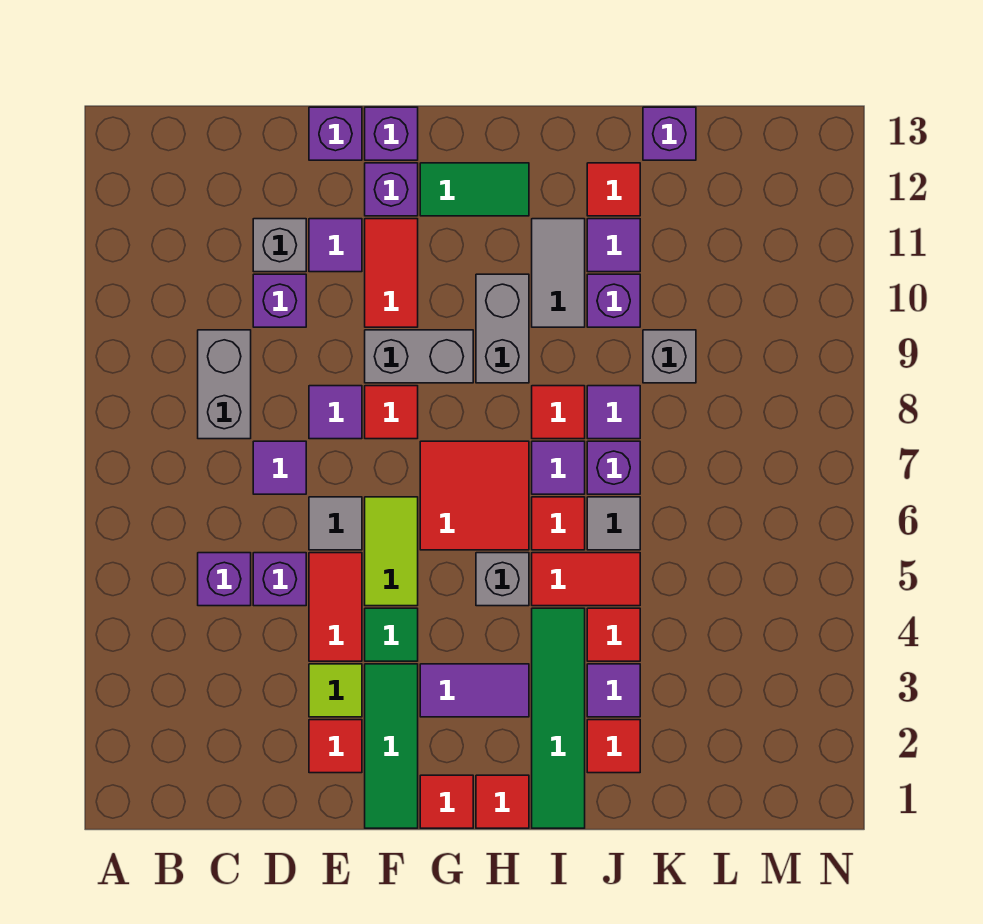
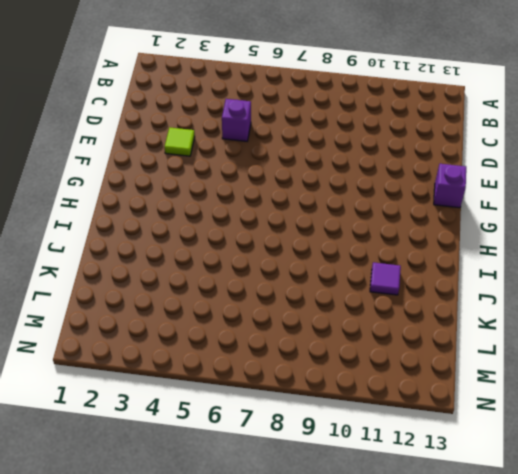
none -> purple 1x1 brick [198,553,251,606]
none -> grey 1x2 brick [198,330,251,439]
none -> purple 1x1 tile [253,441,306,494]
none -> purple 1x1 brick [253,274,306,327]

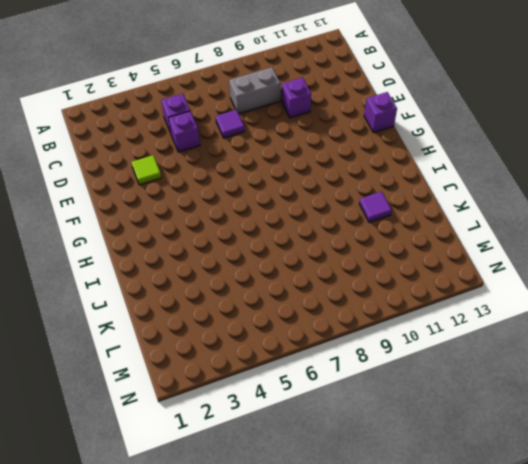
none -> grey 1x1 brick [253,219,306,272]
none -> red 1x1 tile [309,720,362,773]
none -> red 1x2 tile [309,553,362,661]
none -> grey 1x1 tile [309,497,362,550]

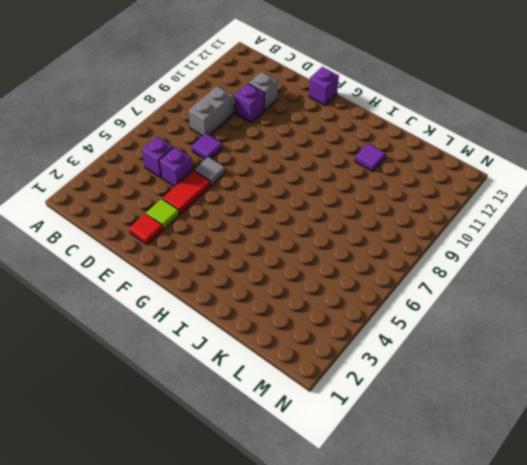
none -> purple 1x1 tile [309,386,362,439]
none -> purple 1x1 tile [309,219,362,272]
none -> purple 1x1 brick [309,107,362,160]
none -> green 1x3 tile [365,664,418,828]

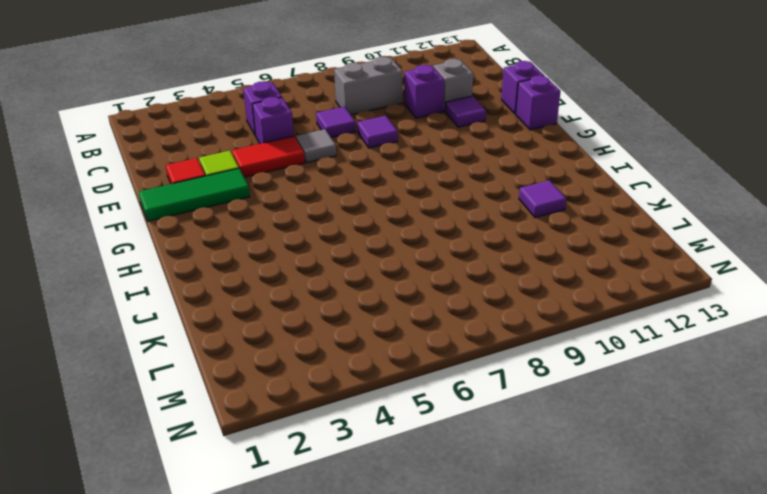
none -> green 1x1 tile [365,608,418,661]
none -> lime 1x2 tile [365,497,418,606]
none -> red 1x1 tile [365,386,418,439]
none -> grey 1x2 brick [365,330,473,383]

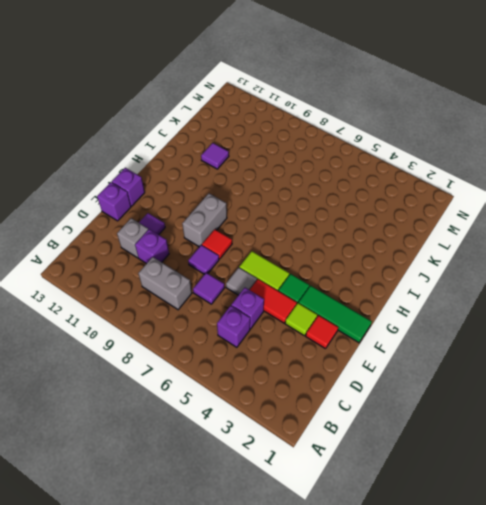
none -> red 1x2 tile [365,219,418,327]
none -> purple 1x1 brick [365,163,418,216]
none -> red 1x1 tile [420,775,473,828]
none -> purple 1x2 tile [420,664,529,717]

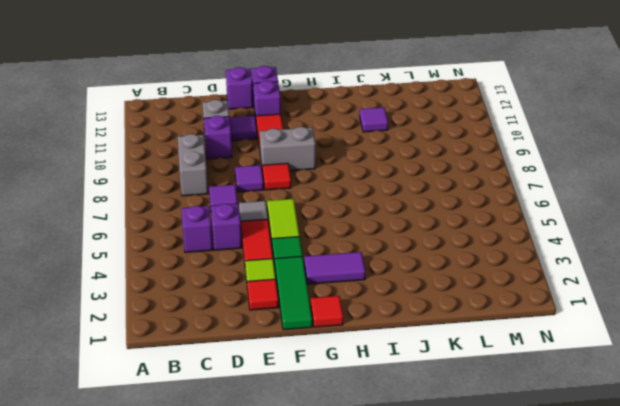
none -> red 2x2 tile [420,441,529,550]
none -> green 1x2 tile [420,163,529,216]
none -> red 1x1 tile [476,775,529,828]
none -> grey 1x1 brick [476,553,529,606]

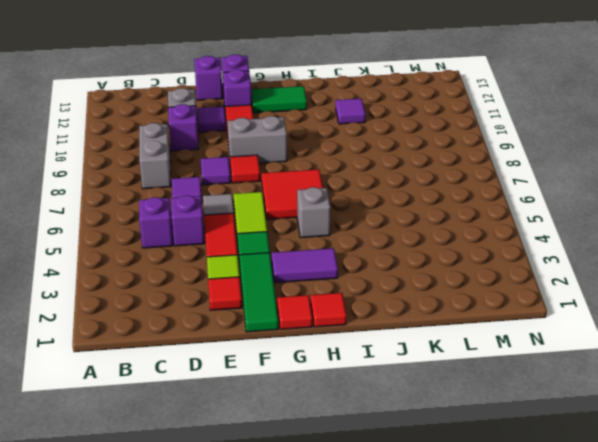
none -> grey 1x2 brick [476,274,529,383]
none -> green 1x4 tile [532,608,585,828]
none -> red 1x2 tile [532,553,640,606]
none -> red 1x1 tile [532,497,585,550]

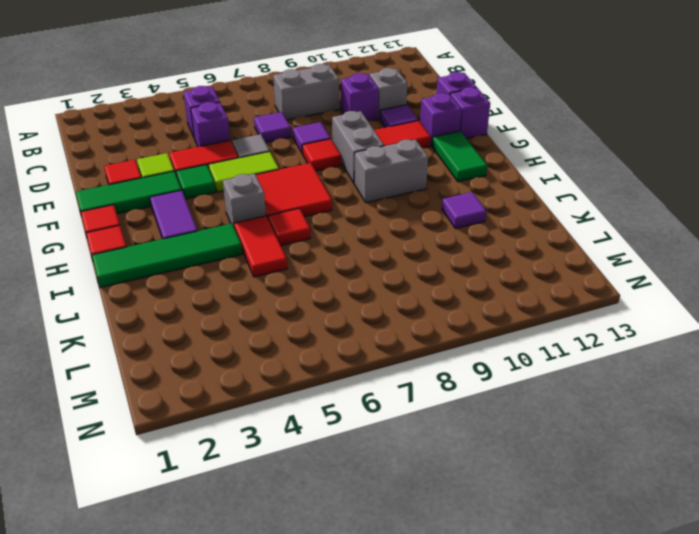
none -> purple 1x1 tile [532,441,585,494]
none -> red 1x1 tile [532,386,585,439]
none -> grey 1x2 tile [532,219,585,327]
none -> red 1x1 tile [587,720,640,773]

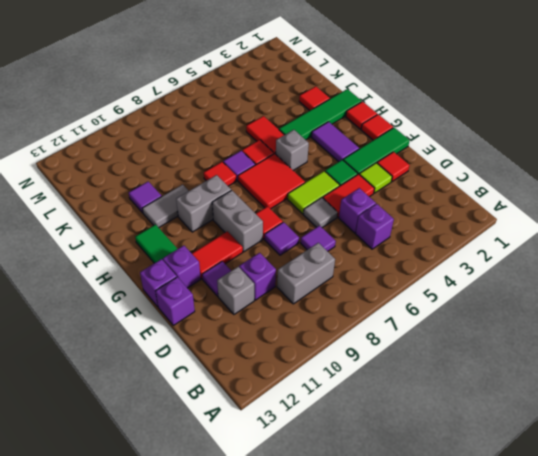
none -> purple 1x1 tile [587,664,640,717]
none -> red 1x1 tile [587,608,640,661]
none -> grey 1x1 tile [587,497,640,550]
none -> purple 1x1 brick [587,441,640,494]

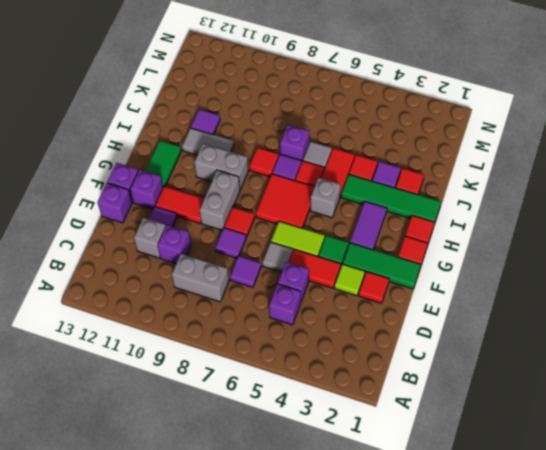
none -> purple 1x1 tile [587,386,640,439]
none -> purple 1x1 brick [587,274,640,327]
none -> red 1x1 tile [587,163,640,216]
none -> grey 1x1 brick [643,330,696,383]

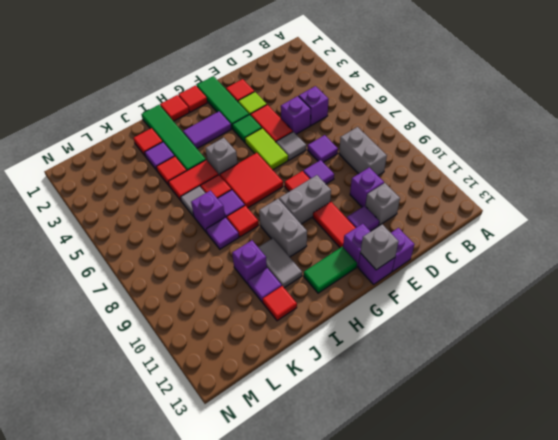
grey 1x1 brick [360,224,399,270] -> grey 1x1 brick moved to [643,330,696,383]
none -> purple 1x1 brick [643,107,696,160]

